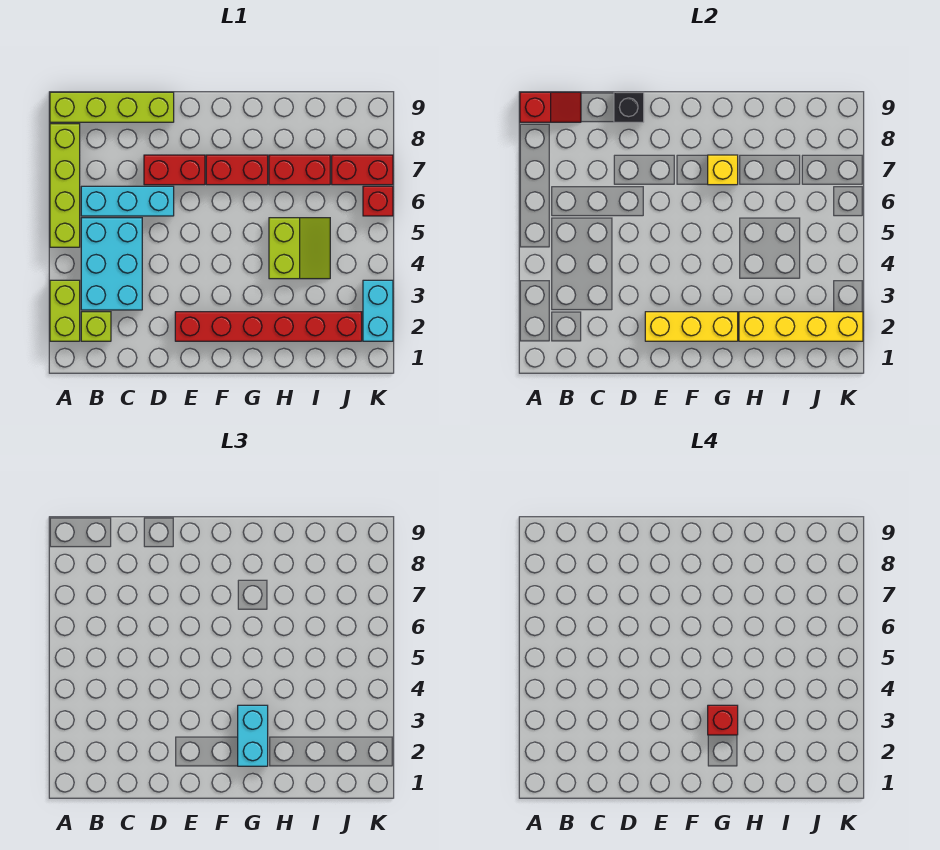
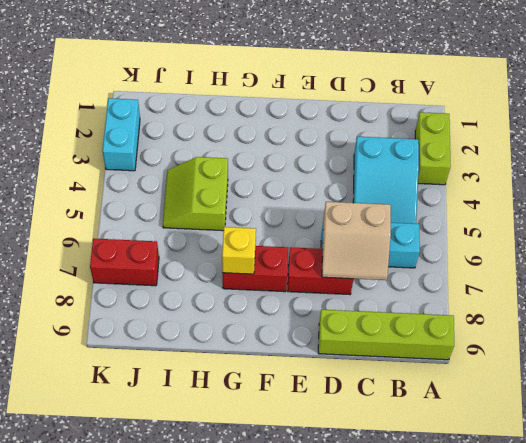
cyan 2x3 slope [353,137,419,224] -> cyan 2x3 brick [81,218,142,310]
tan 2x2 slope [322,202,391,280] -> none
none -> lime 1x4 brick [50,124,80,247]
none -> lime 1x1 brick [81,312,111,341]
none -> red 1x6 brick [175,312,362,341]

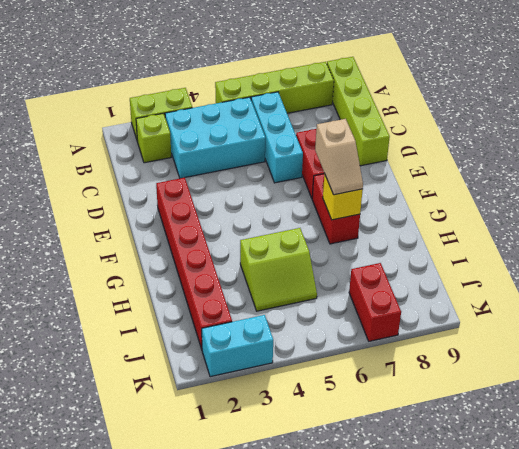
tan 1x2 slope [315,119,363,195] -> none
none -> red 1x2 brick [269,155,330,185]
none -> red 1x1 brick [363,186,393,216]
none -> red 1x2 slope [520,92,581,122]

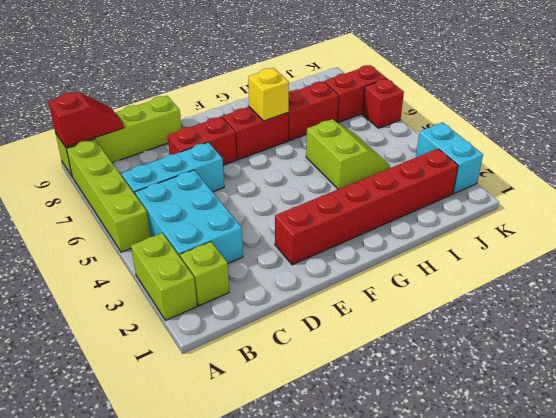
none -> black 1x1 brick [614,92,644,122]
none -> yellow 1x3 brick [645,312,738,341]
none -> yellow 1x4 brick [739,312,863,341]

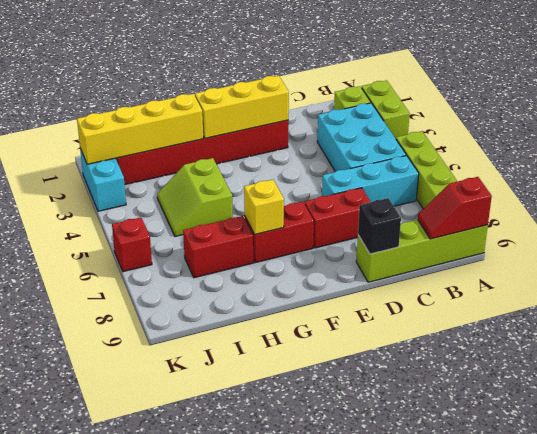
none -> red 1x2 brick [332,155,393,185]
none -> cyan 1x2 brick [238,705,268,766]
none -> red 1x1 brick [708,705,738,735]

